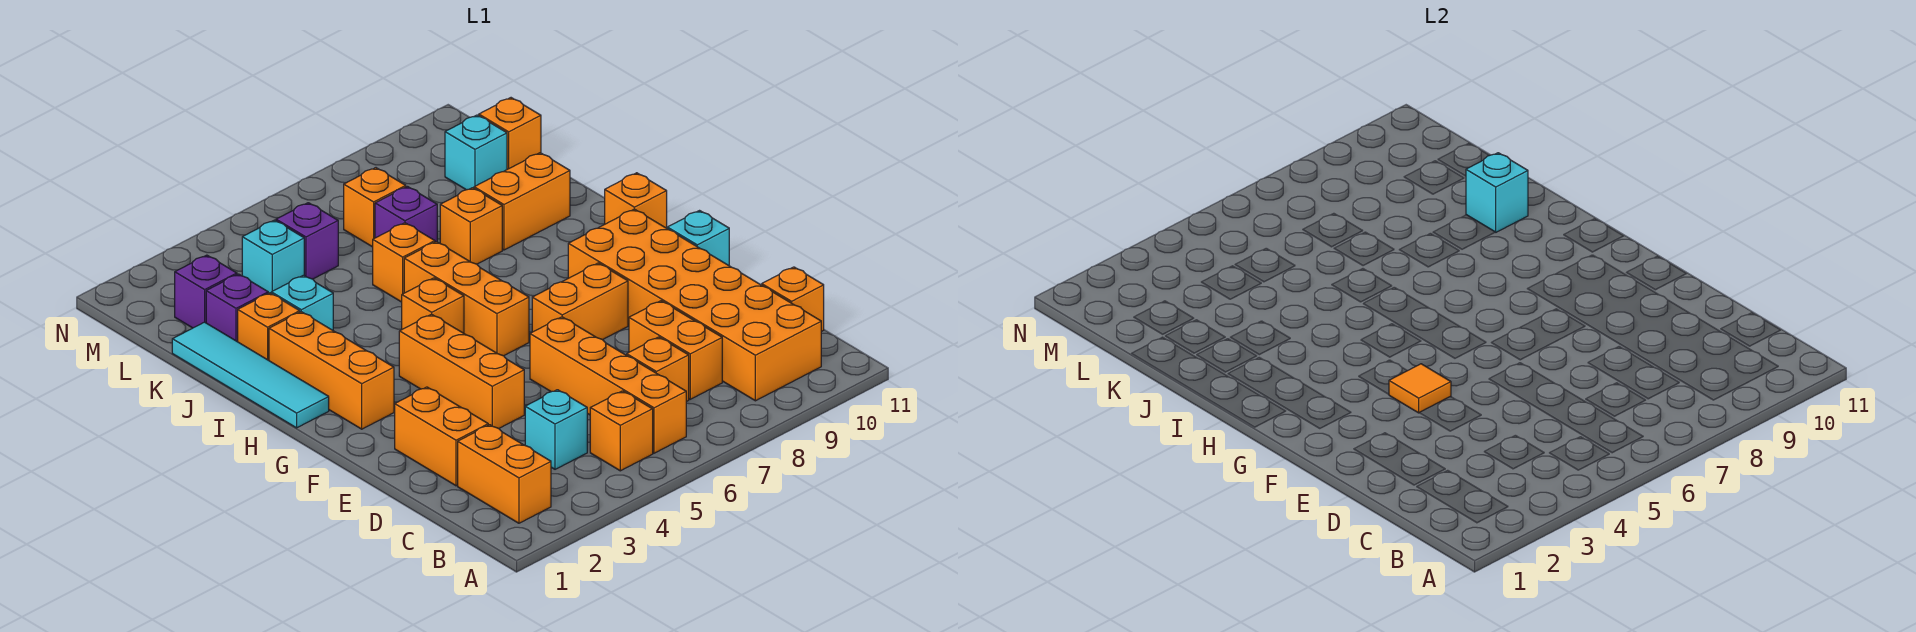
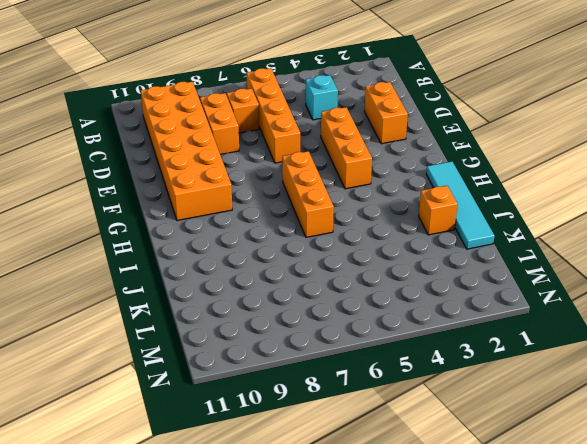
none -> orange 1x2 brick [458,425,551,523]
none -> orange 1x1 brick [590,391,653,471]
none -> orange 1x1 brick [762,267,824,332]
none -> orange 1x2 brick [532,263,628,340]

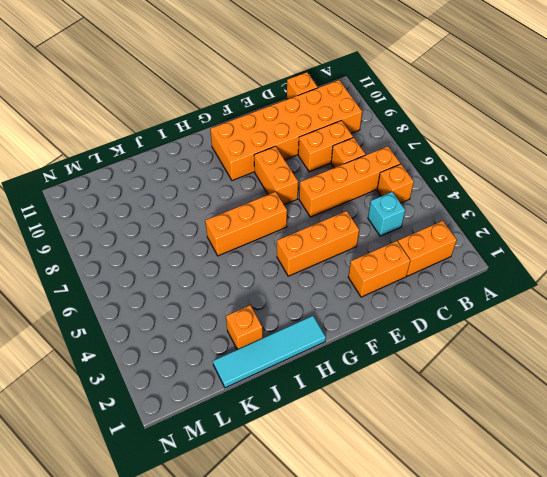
none -> cyan 1x1 brick [667,211,729,265]
none -> orange 1x3 brick [269,312,394,429]
none -> orange 1x1 brick [402,278,464,333]
none -> orange 1x1 brick [605,173,667,228]

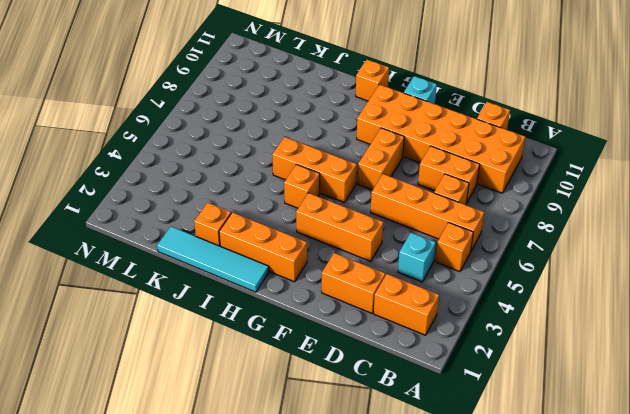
none -> cyan 1x1 brick [271,275,333,330]
none -> orange 1x1 brick [373,223,435,302]
none -> orange 1x1 brick [440,188,502,264]
none -> orange 1x2 brick [474,153,570,250]

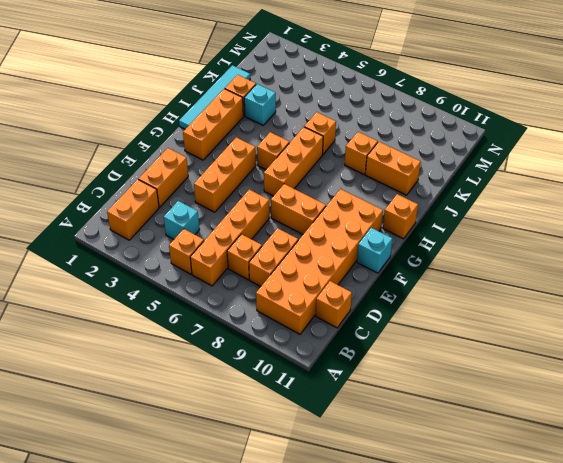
none -> purple 1x1 brick [206,274,268,342]
none -> purple 1x1 brick [375,186,437,242]
none -> purple 1x1 brick [175,255,237,328]
none -> cyan 1x1 brick [242,220,304,293]

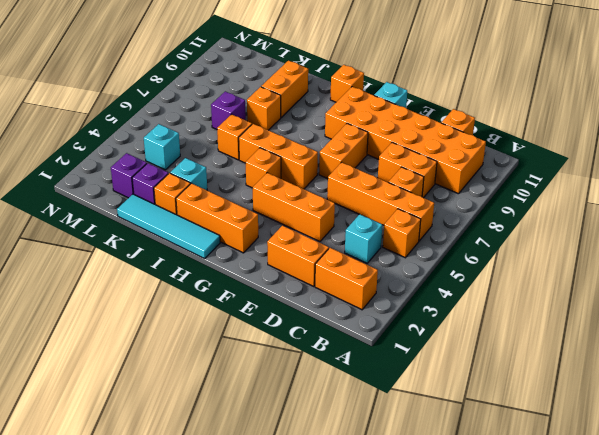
none -> purple 1x1 brick [276,203,338,279]
none -> orange 1x1 brick [344,168,406,247]
none -> cyan 1x1 brick [445,115,507,190]
none -> orange 1x1 brick [479,98,541,169]

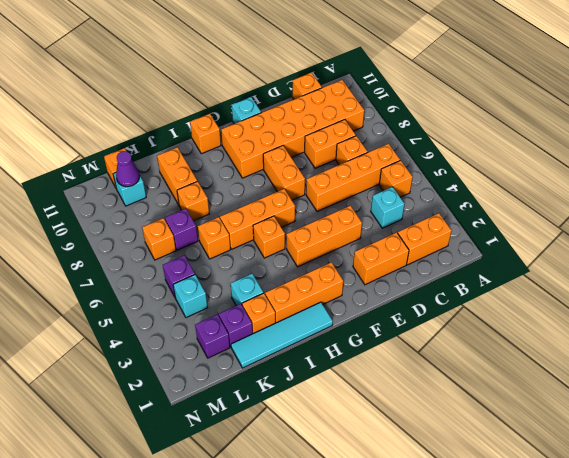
purple 1x1 cone [116,151,140,187] -> none
none -> orange 1x1 tile [1389,364,1451,413]
none -> cyan 1x1 brick [1466,153,1528,232]

